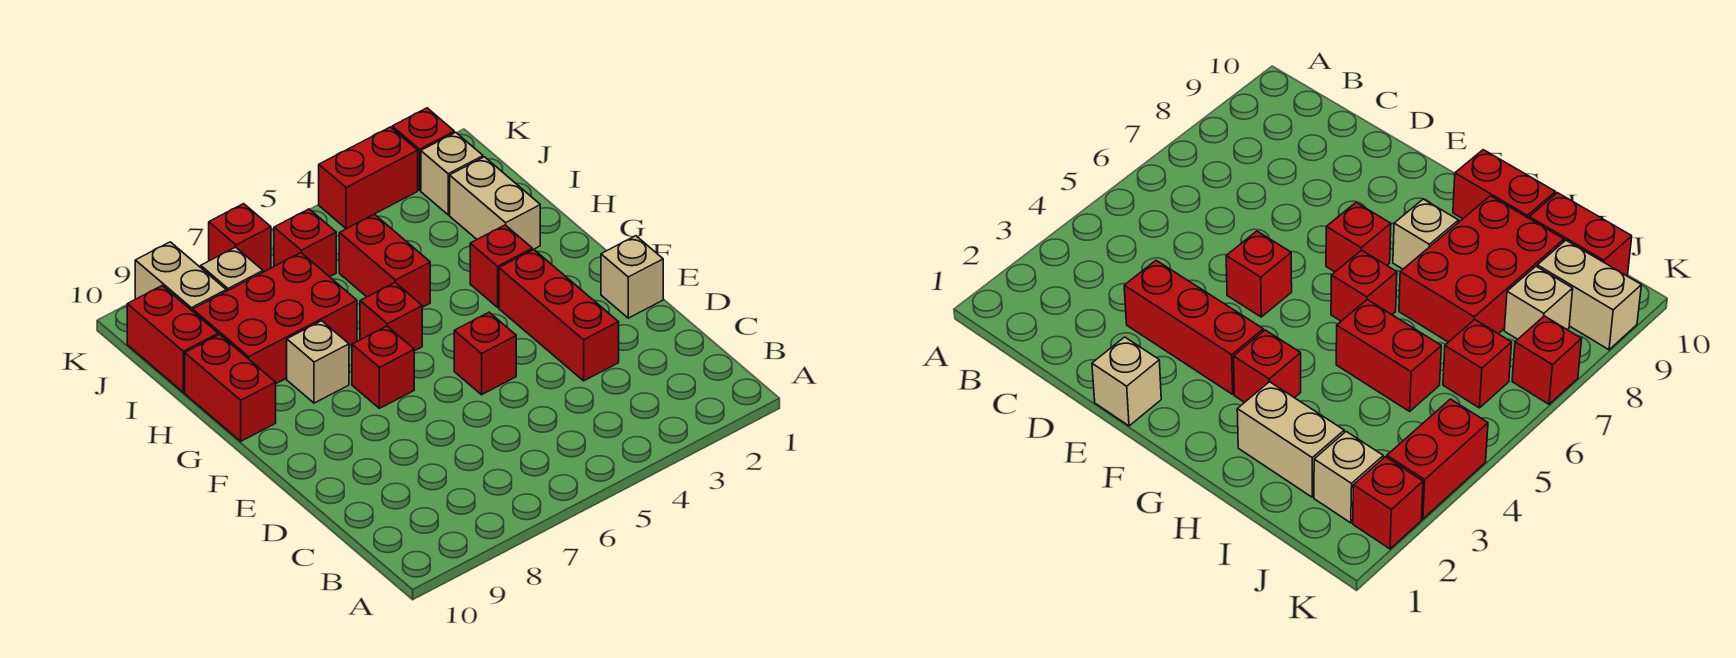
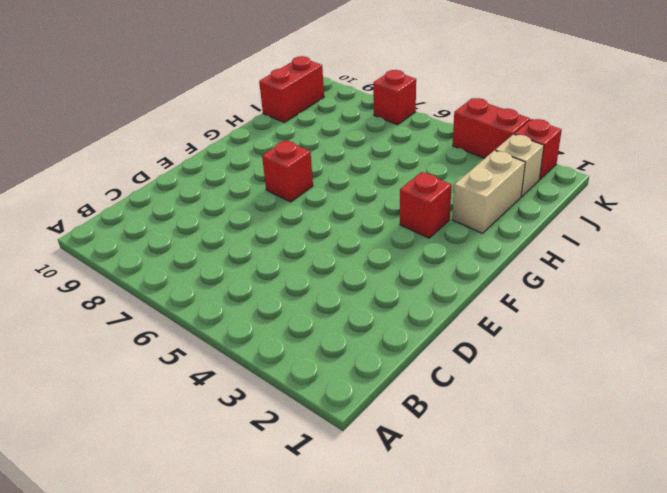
none -> red 1x3 brick [499,249,619,381]
none -> tan 1x1 brick [601,236,663,318]
none -> red 1x1 brick [454,312,516,395]

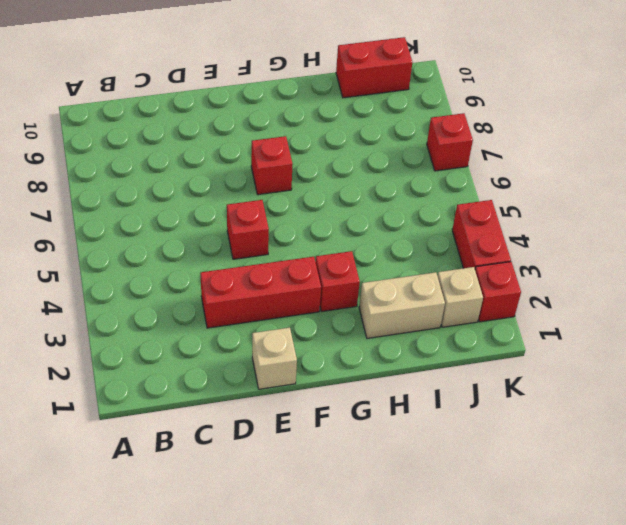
none -> red 1x1 brick [360,283,422,351]
none -> tan 1x1 brick [287,321,349,403]
none -> red 1x2 brick [185,335,276,441]

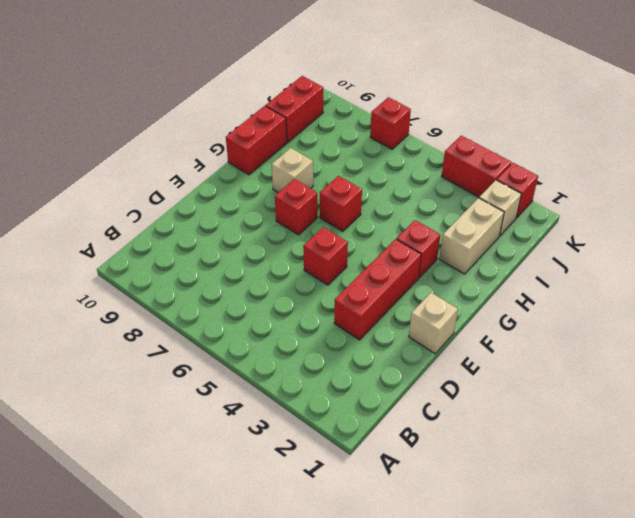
none -> red 1x2 brick [339,214,430,307]
none -> red 2x3 brick [193,253,357,383]
none -> red 1x1 brick [274,209,336,277]

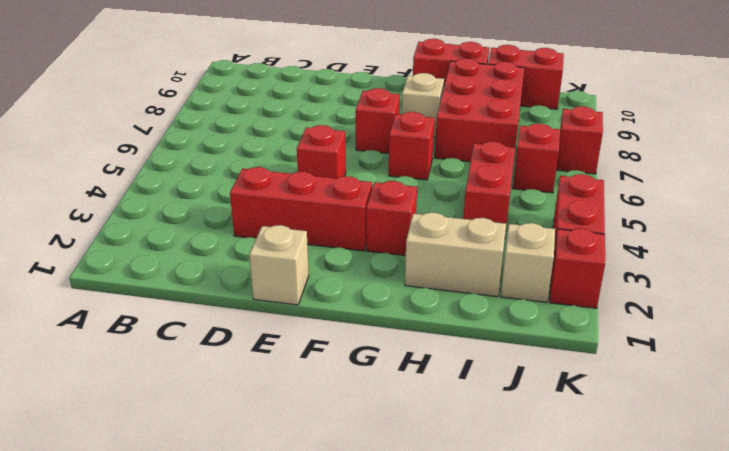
red 1x2 brick [463,142,515,233] -> red 1x2 brick turned to [339,214,430,307]
none -> tan 1x1 brick [201,247,263,291]
none -> tan 1x2 brick [135,242,226,311]

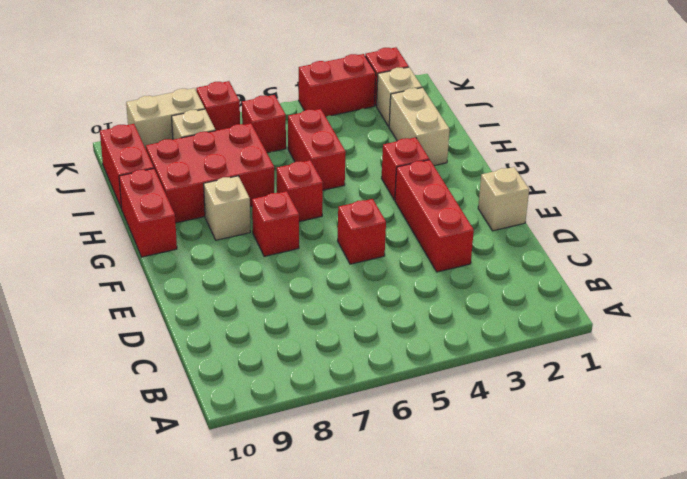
tan 1x2 brick [126,88,205,149] -> tan 1x2 brick turned to [135,242,226,311]

